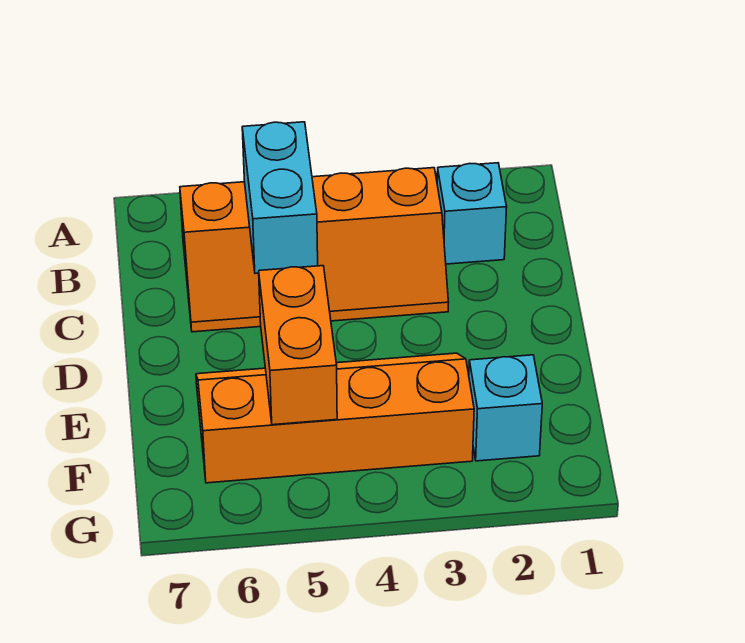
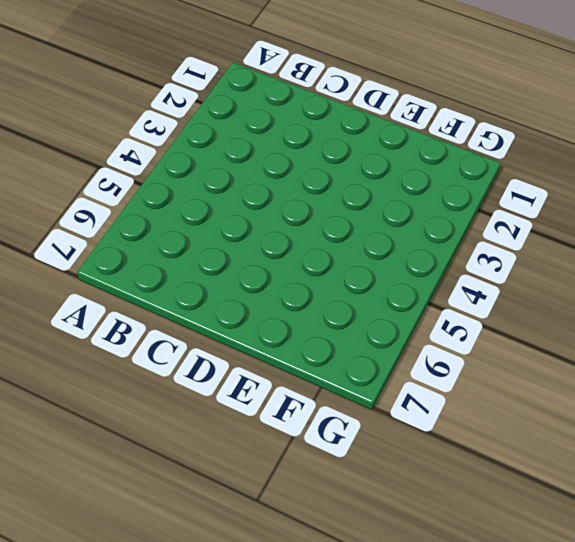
none -> cyan 1x1 brick [437,163,507,264]
none -> orange 2x4 slope [180,168,449,332]

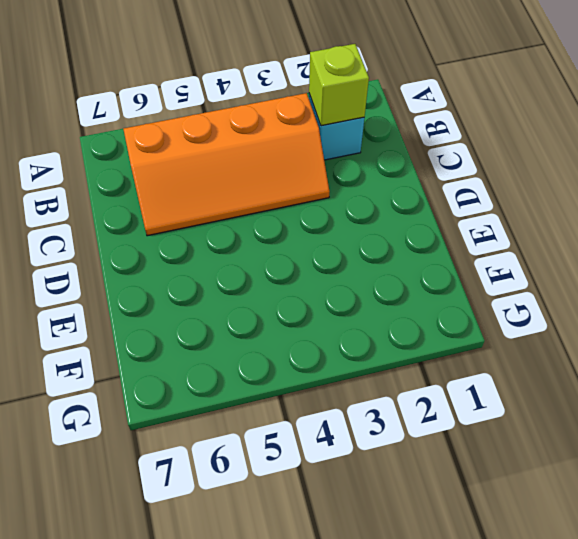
lime 1x1 brick [309,44,369,126] -> none
none -> orange 2x4 slope [196,353,474,483]
none -> cyan 1x1 brick [469,355,542,461]

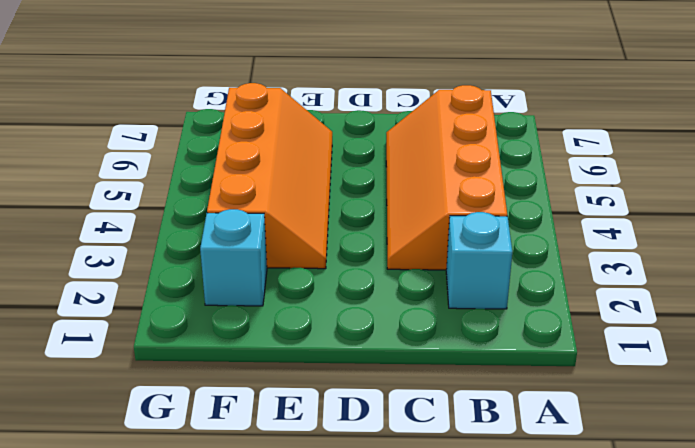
none -> cyan 1x2 brick [242,122,318,273]
none -> orange 1x2 brick [259,266,337,425]

